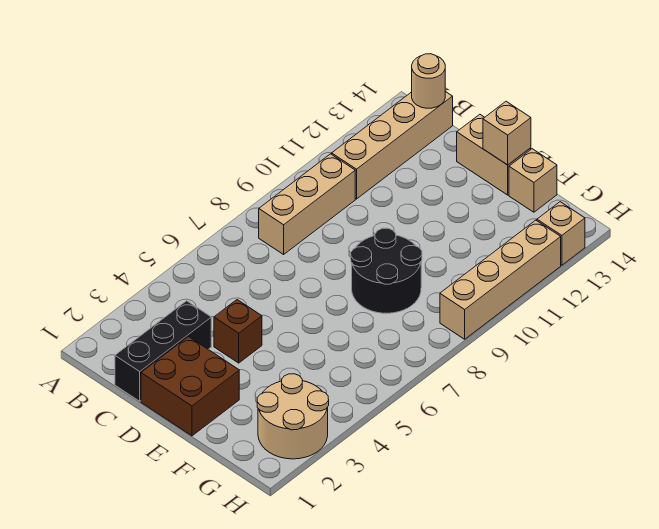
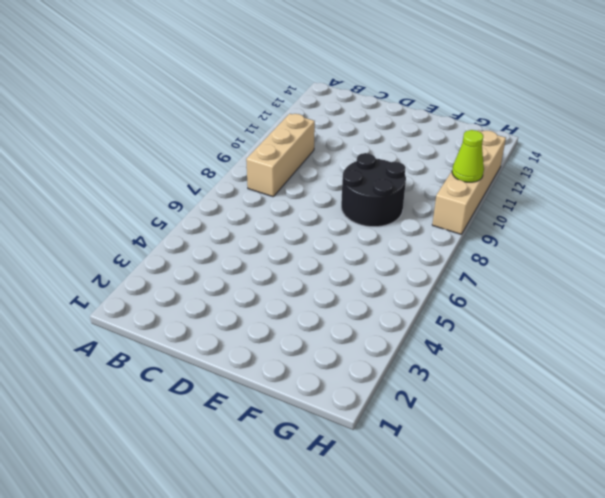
lime 1x1 cone [452,130,484,182] -> none
none -> tan 1x4 brick [332,91,453,199]
none -> black 1x3 brick [115,301,211,401]
none -> brown 2x2 brick [141,337,239,436]

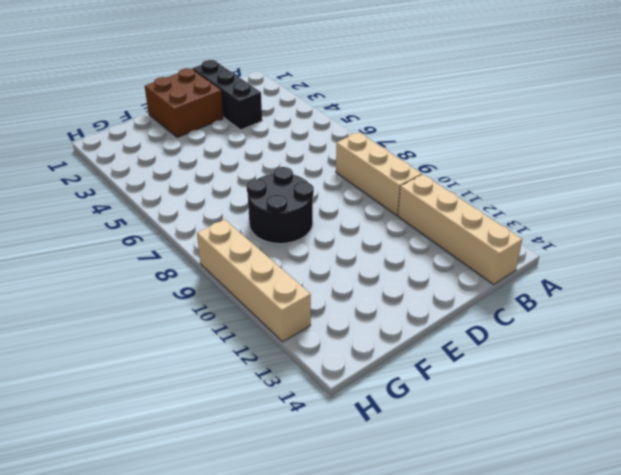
none -> brown 1x1 brick [214,300,262,363]
none -> tan 1x2 brick [457,114,531,195]
none -> tan 1x1 brick [509,149,557,212]

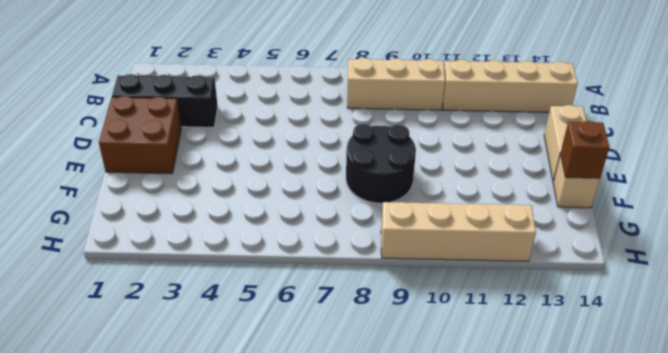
brown 1x1 brick [560,121,609,178] -> brown 1x1 brick moved to [214,300,262,363]
none -> tan 2x2 round brick [257,374,329,459]
none -> tan 1x1 brick [537,202,585,265]
none -> tan 1x1 round brick [412,54,445,108]

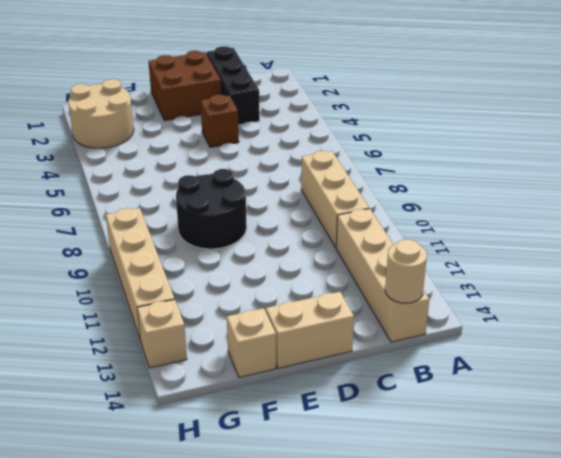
none -> tan 1x1 brick [483,101,531,165]

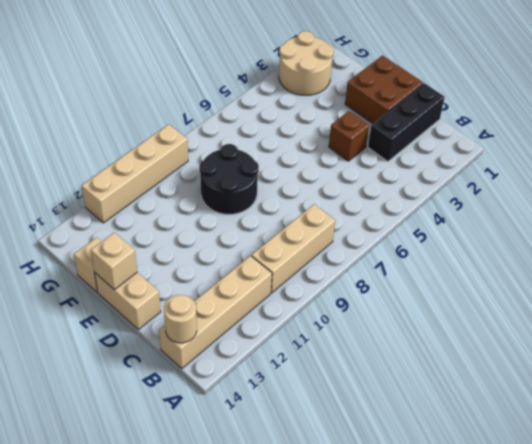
none -> tan 1x1 brick [537,202,585,265]

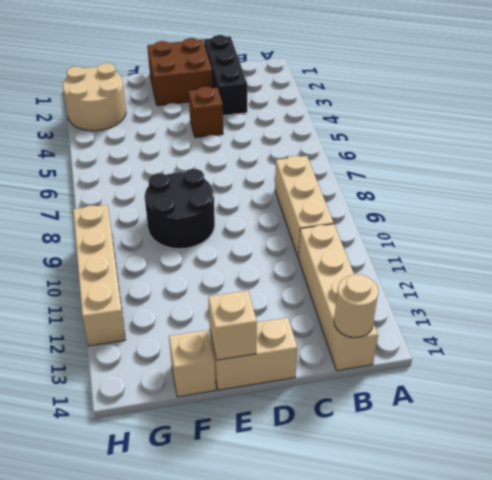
none -> tan 1x1 brick [537,202,585,265]

